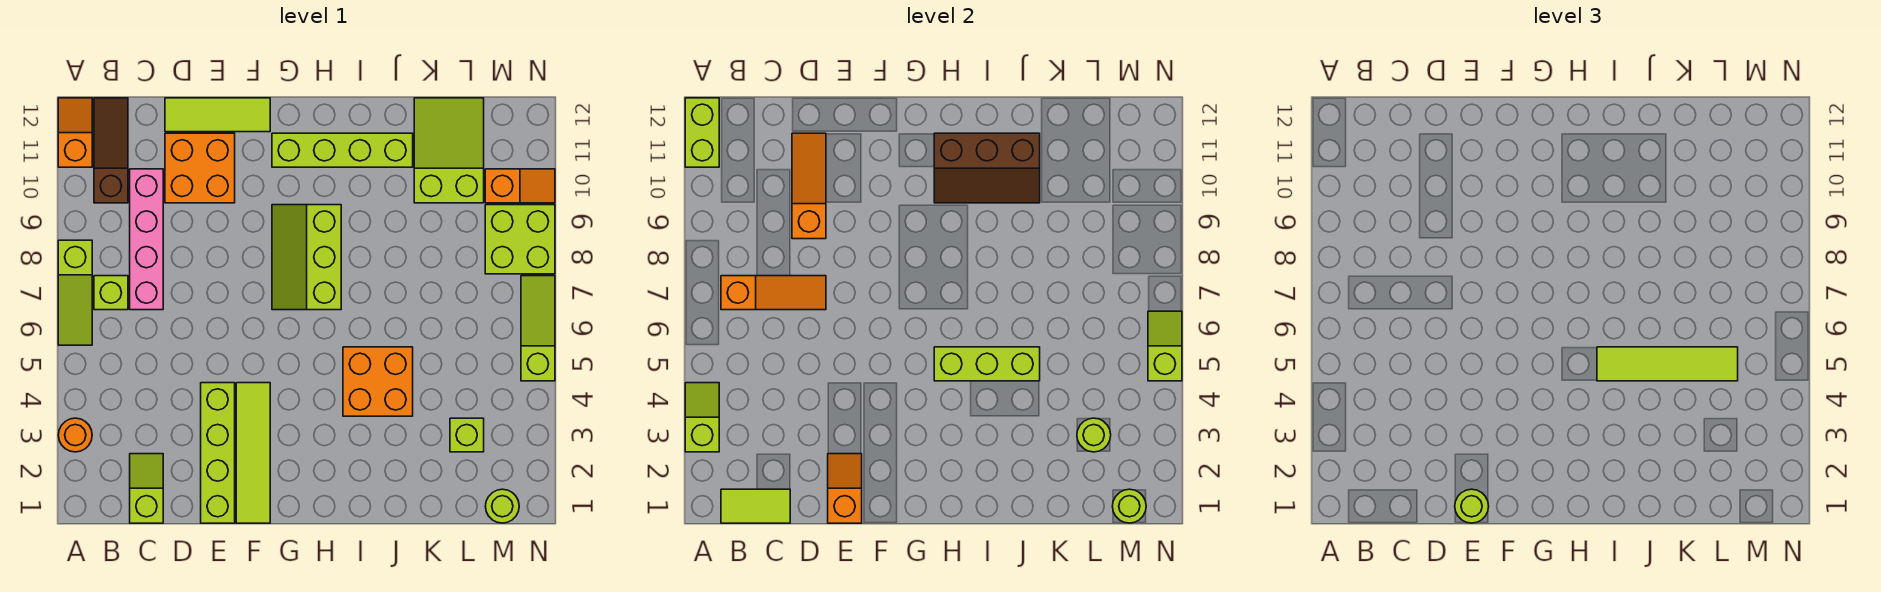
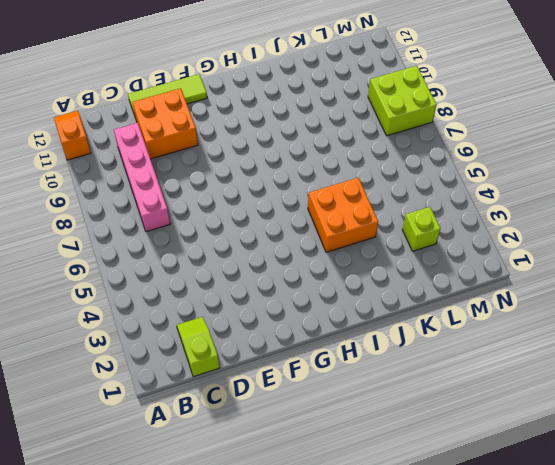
none -> orange 1x1 round brick [58,418,92,452]
none -> lime 1x3 slope [58,240,92,345]
none -> lime 1x1 brick [94,276,128,310]
none -> brown 1x3 slope [94,98,128,203]

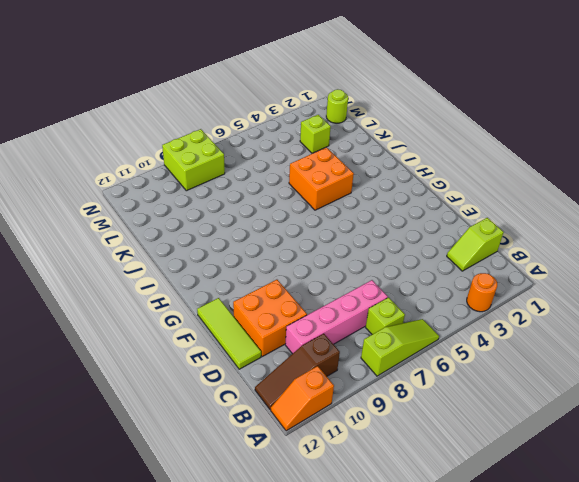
none -> lime 1x4 brick [201,383,235,523]
none -> lime 1x4 tile [236,383,270,523]
none -> lime 2x3 slope [272,205,341,310]
none -> lime 1x4 brick [272,133,413,167]

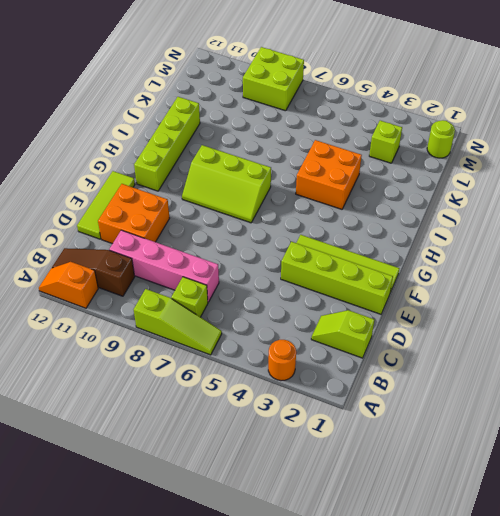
none -> lime 2x3 slope [414,98,484,203]
none -> orange 1x2 slope [485,169,555,203]
none -> lime 1x3 slope [521,276,555,381]
none -> lime 1x2 slope [685,383,719,452]

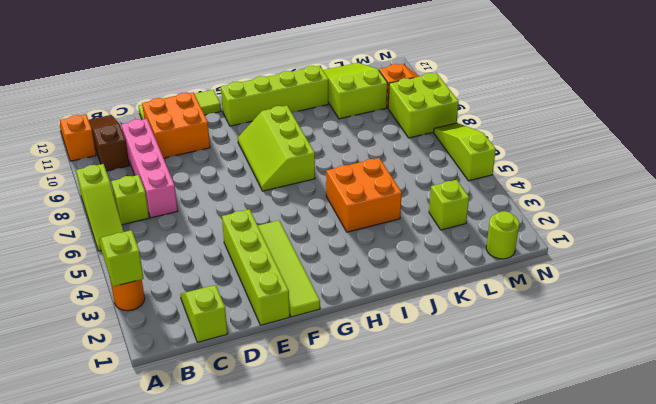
none -> lime 1x2 brick [685,98,719,167]
none -> lime 1x2 tile [721,489,790,523]
none -> orange 1x3 slope [721,276,826,310]
none -> orange 1x3 slope [792,133,826,239]

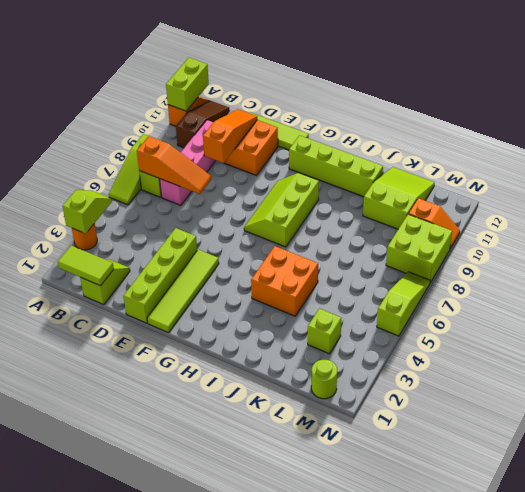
none -> orange 1x2 slope [828,454,862,523]
none -> lime 1x3 brick [934,347,1040,381]
none -> brown 2x3 slope [934,133,1040,203]
none -> lime 1x1 round brick [1077,418,1111,452]

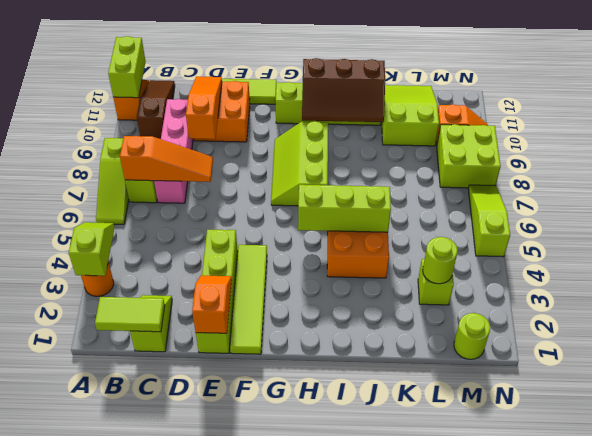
none -> lime 1x1 round brick [1112,489,1146,523]
none -> lime 1x2 slope [1148,311,1182,381]
none -> lime 1x1 round brick [1455,489,1489,523]
none -> lime 1x4 tile [1597,347,1738,381]

